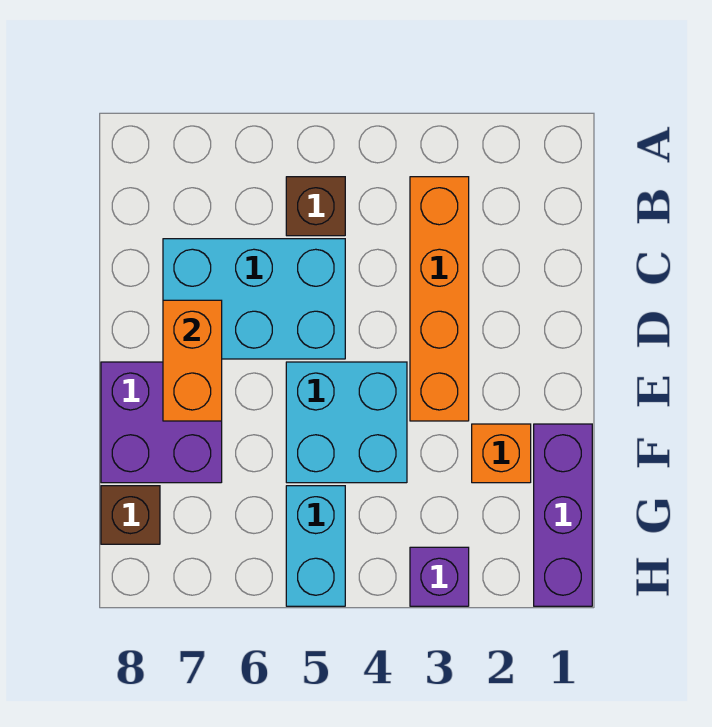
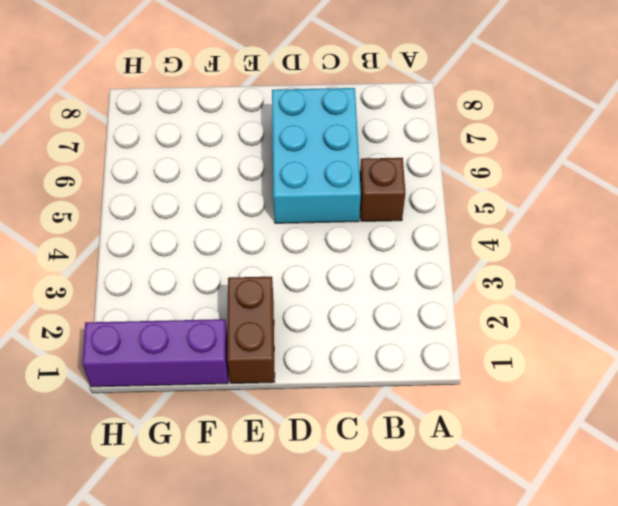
brown 1x2 brick [227,277,275,383] -> none
none -> orange 1x4 brick [410,177,469,421]
none -> cyan 2x2 brick [286,362,407,483]

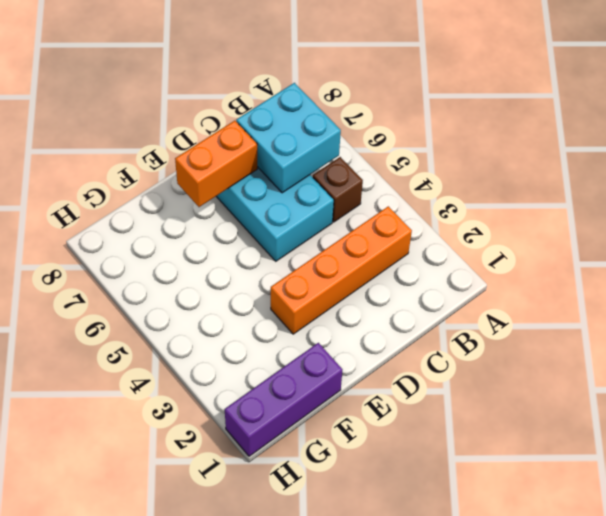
cyan 2x2 brick [236,83,341,193] -> cyan 2x2 brick moved to [286,362,407,483]
none -> purple 2x2 brick [101,362,222,483]
none -> orange 1x1 brick [472,424,531,483]

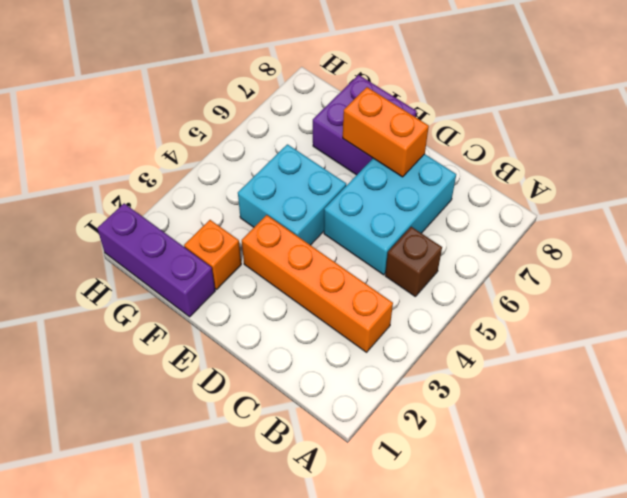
none -> cyan 1x2 brick [286,486,345,606]
none -> brown 1x1 brick [101,486,160,544]

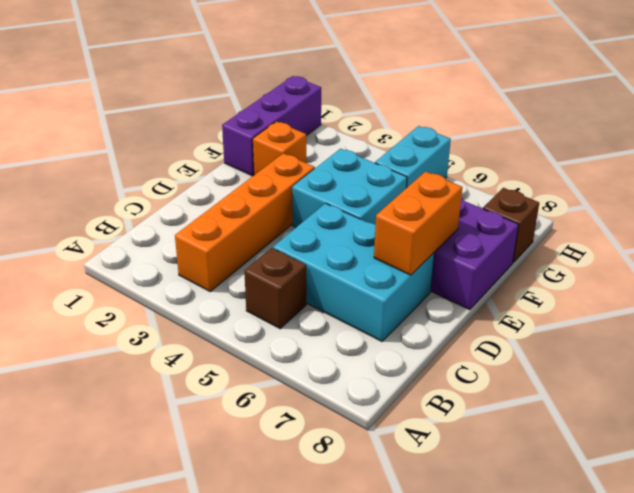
none -> purple 1x1 brick [410,547,469,606]

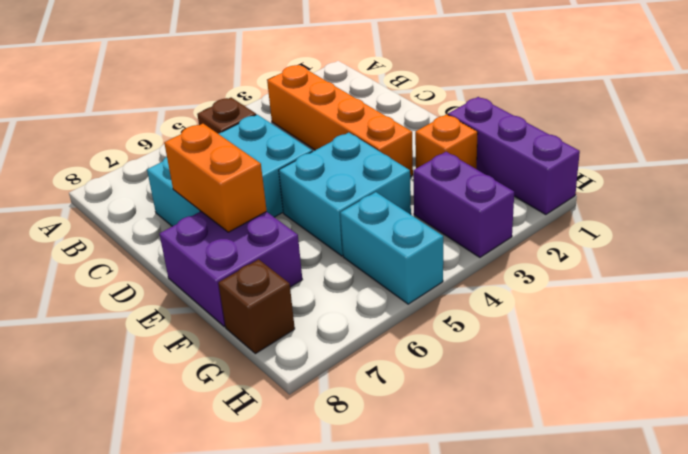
purple 1x2 brick [413,152,514,257] -> purple 1x1 brick [410,547,469,606]

